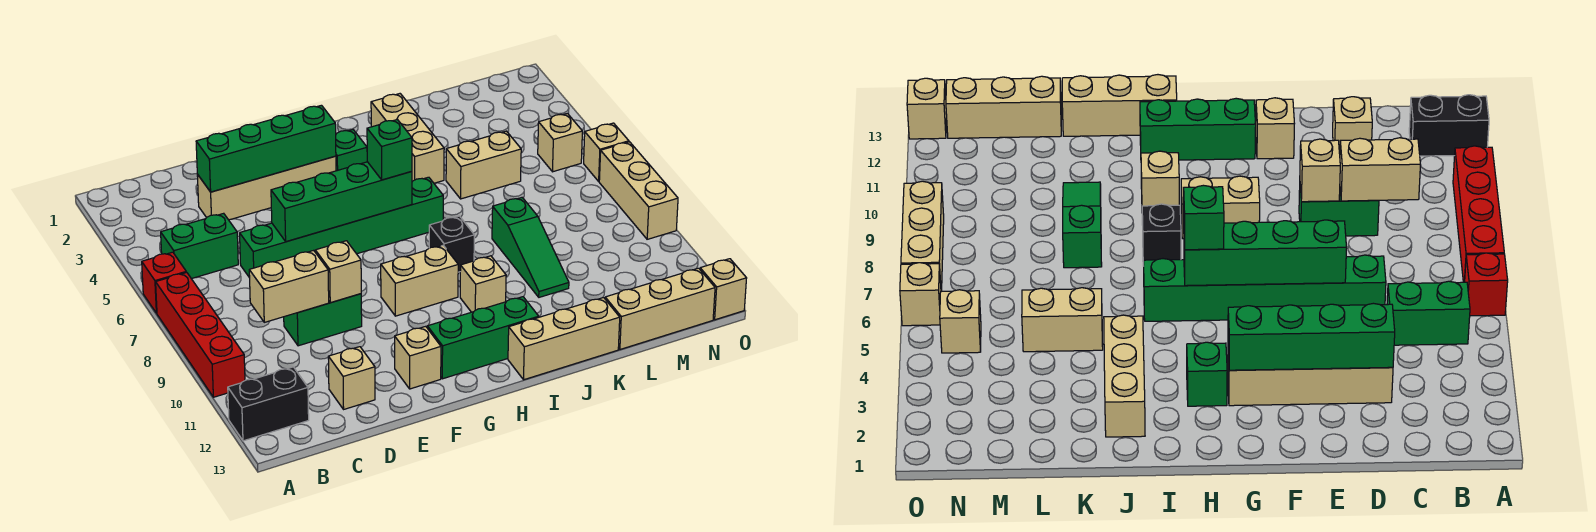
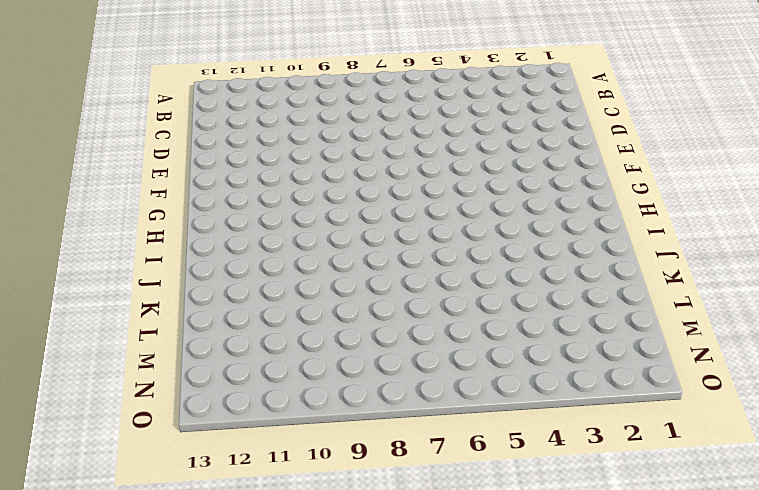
none -> red 1x1 brick [142,252,186,313]
none -> red 1x4 brick [156,272,245,397]
none -> black 1x2 brick [228,367,309,441]

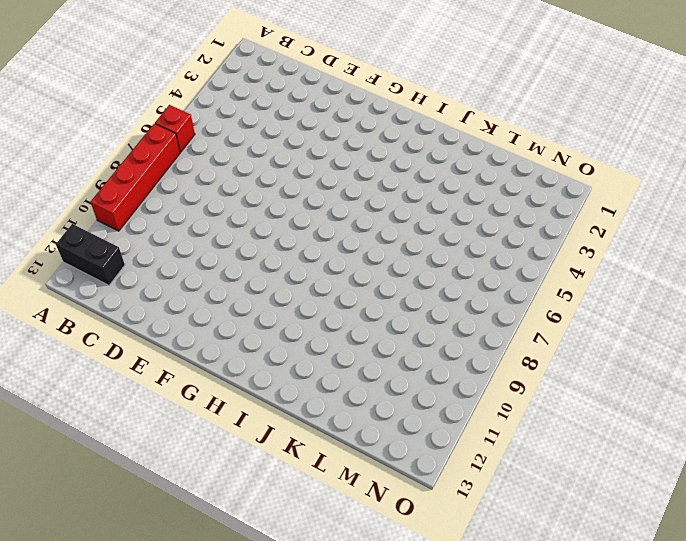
none -> green 1x2 brick [161,213,238,279]
none -> tan 1x4 brick [197,156,336,220]
none -> green 1x6 brick [240,177,443,278]

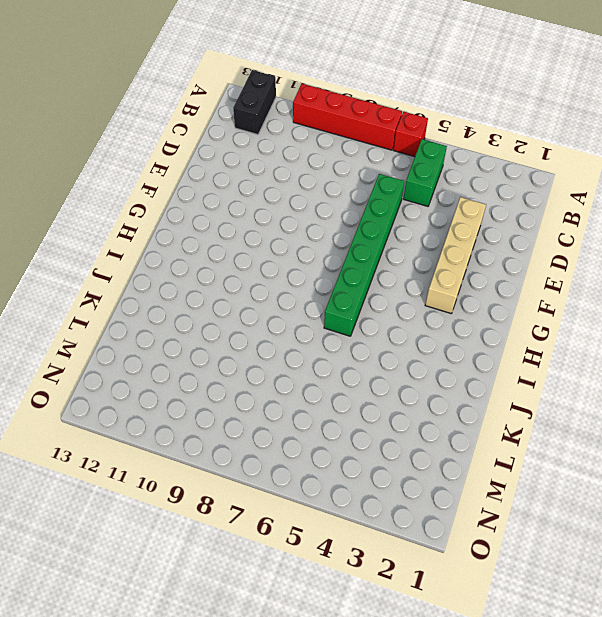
none -> green 1x2 brick [284,294,362,346]
none -> tan 1x1 brick [328,347,375,409]
none -> tan 1x1 brick [395,326,441,389]

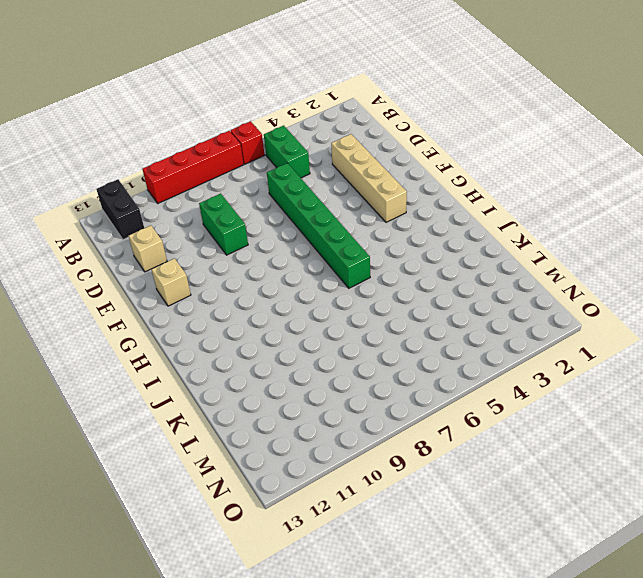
none -> tan 1x2 brick [381,246,458,316]
none -> green 1x3 brick [427,297,539,379]
none -> green 1x1 brick [336,130,367,171]

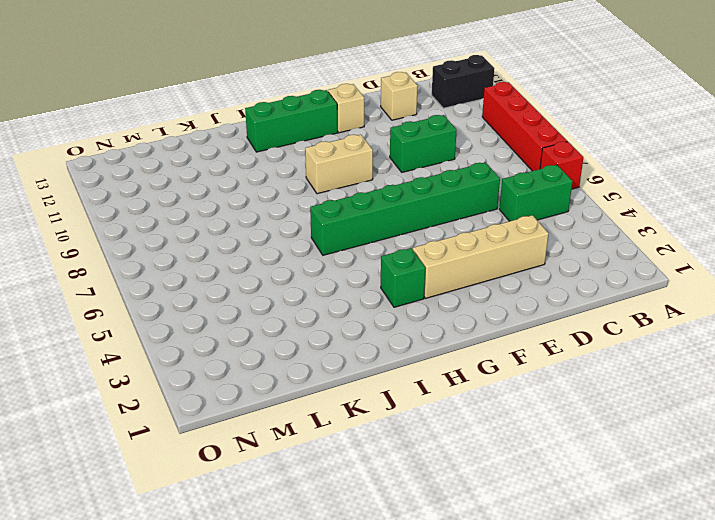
none -> black 1x1 brick [429,216,474,272]
none -> tan 1x1 brick [460,256,506,312]
none -> tan 1x3 brick [508,298,620,380]

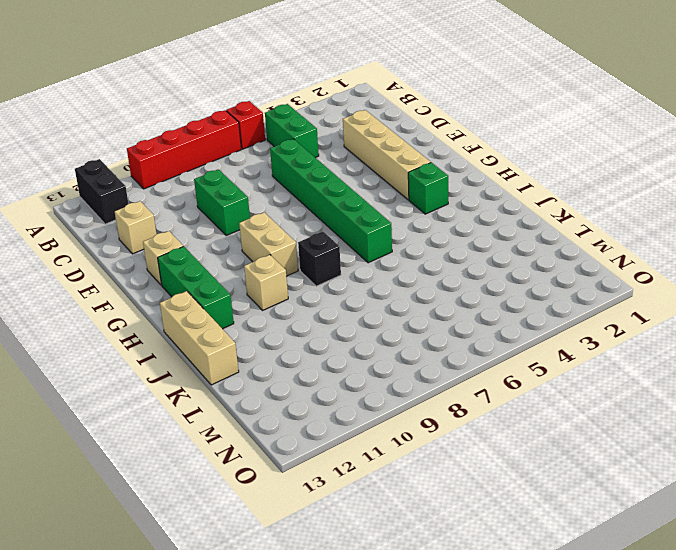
none -> tan 1x3 brick [371,94,444,183]
none -> tan 1x2 brick [446,131,521,199]
none -> green 1x3 slope [492,198,569,297]

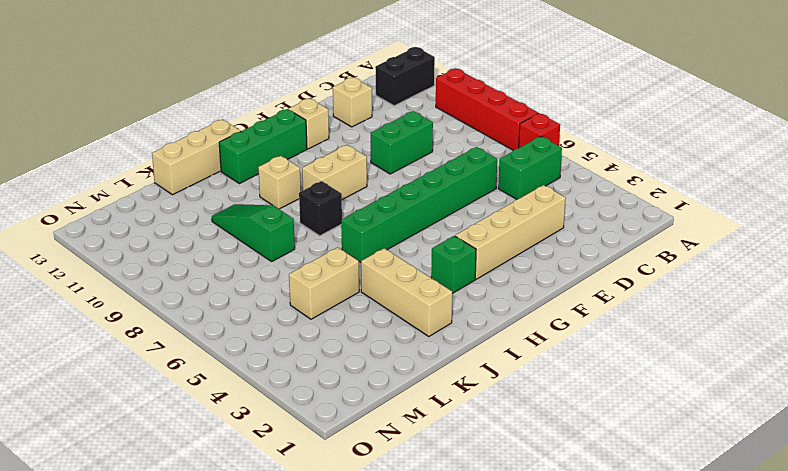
none -> tan 1x3 brick [605,268,715,349]
none -> tan 1x1 brick [538,113,582,172]
none -> tan 1x1 brick [584,123,629,181]

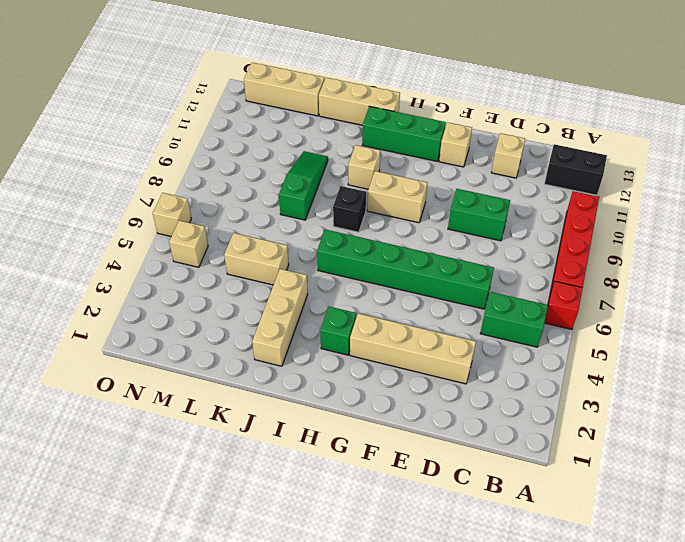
none -> tan 1x3 brick [599,142,678,239]
none -> tan 1x1 brick [700,259,747,320]
none -> tan 1x2 brick [249,250,329,322]

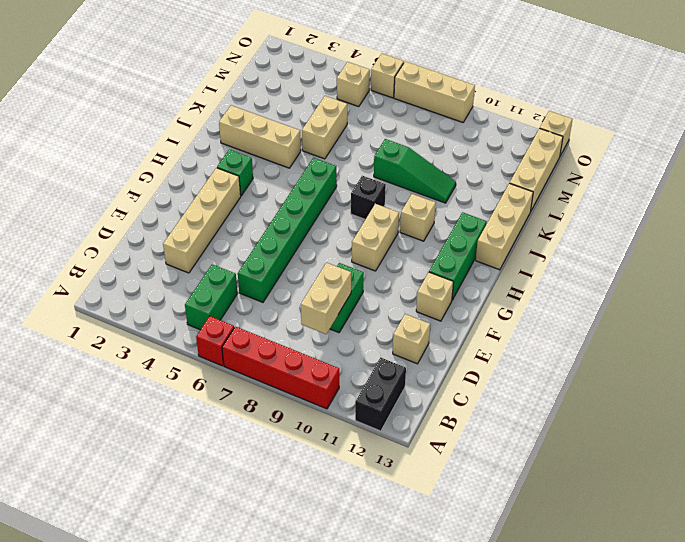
none -> green 1x4 brick [196,105,336,192]
none -> green 1x4 brick [271,162,412,242]
none -> tan 1x1 brick [315,241,361,303]

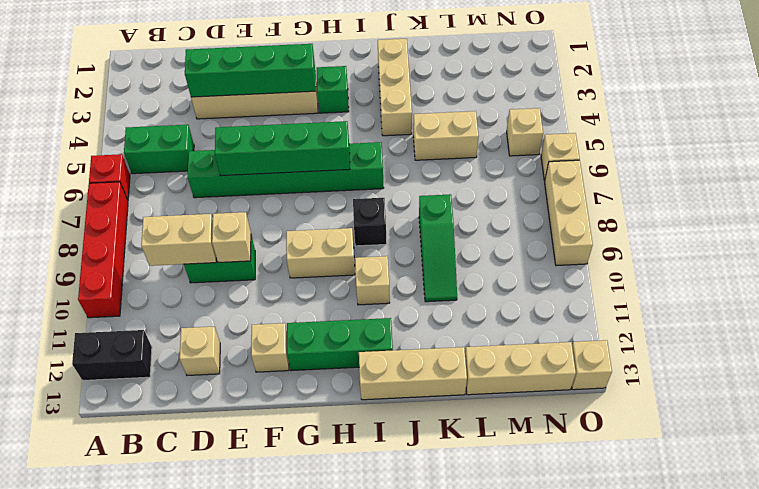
none -> green 1x1 brick [367,119,412,180]

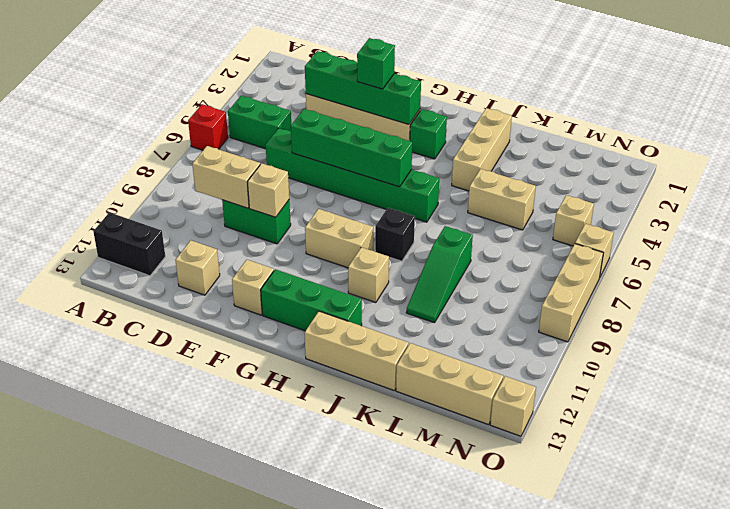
green 1x1 brick [357,38,395,89] -> green 1x1 brick moved to [367,119,412,180]
none -> red 1x4 brick [156,272,245,397]

